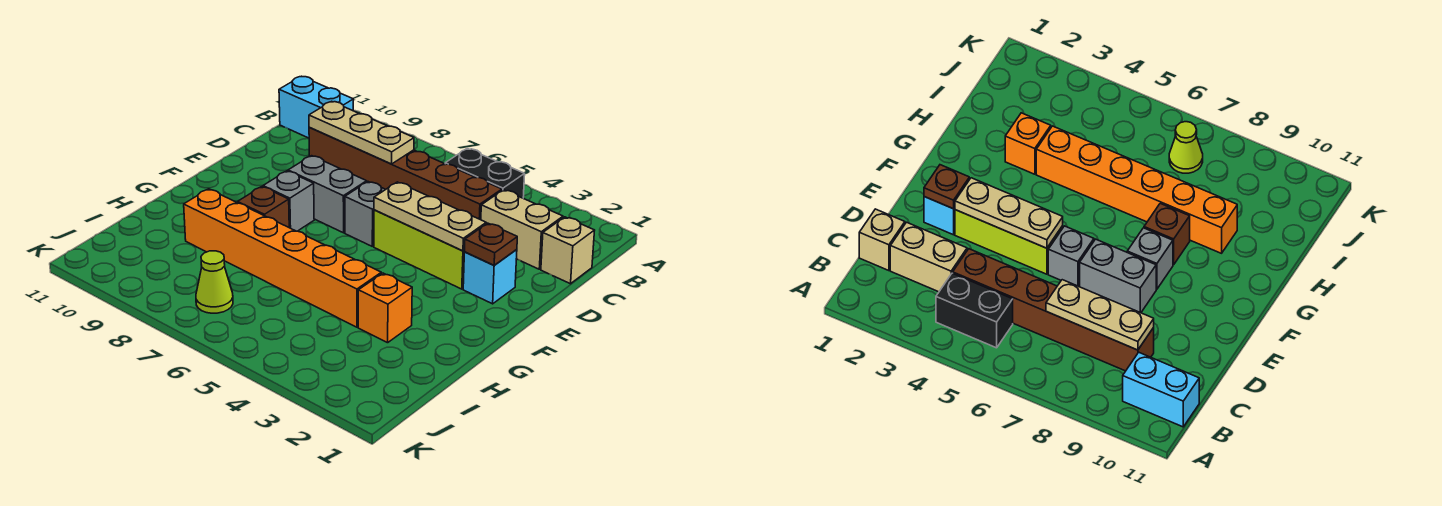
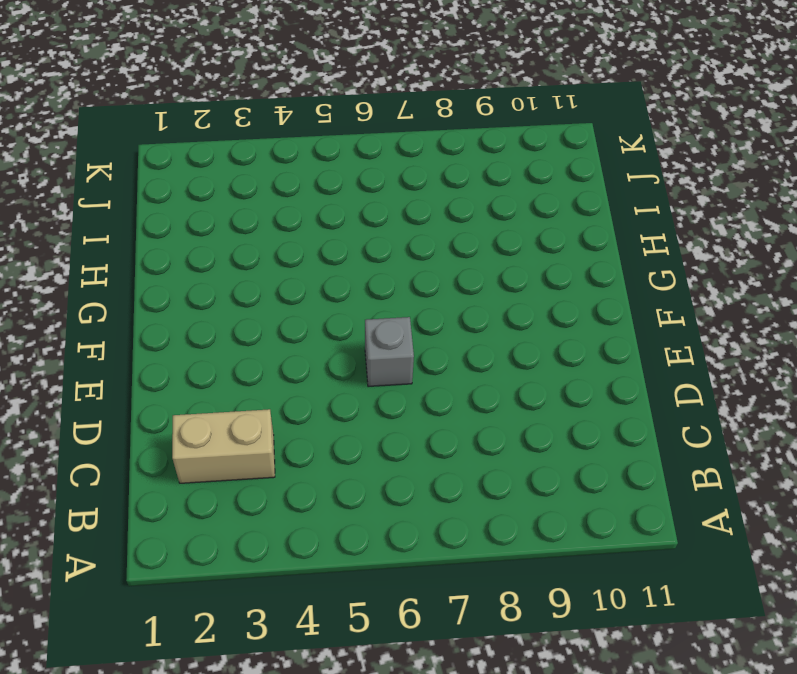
none -> black 1x2 brick [445,149,525,198]
none -> cyan 1x2 brick [279,76,354,138]
none -> tan 1x1 brick [541,217,595,284]

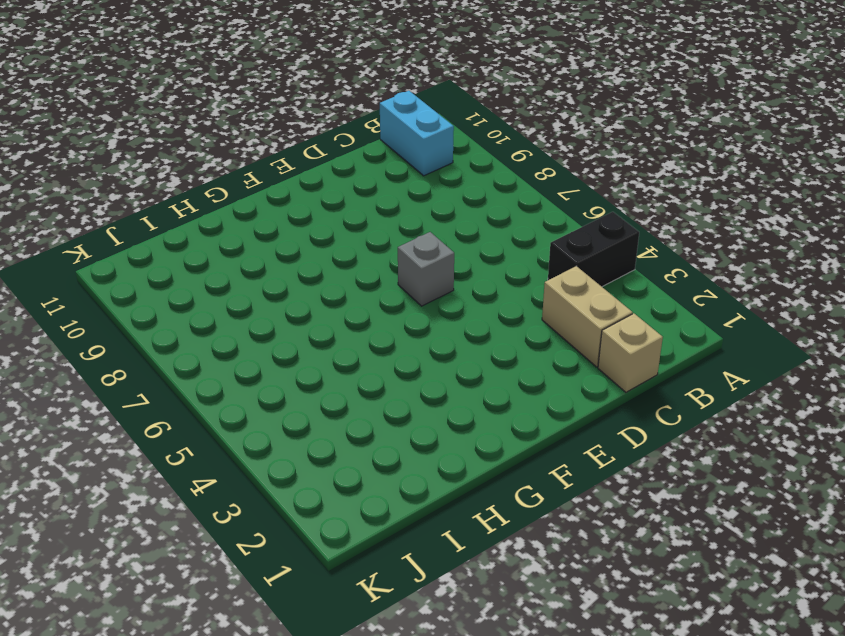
black 1x2 brick [548,212,639,287] -> black 1x2 brick turned to [445,149,525,198]
none -> brown 1x6 brick [309,127,502,220]
none -> cyan 1x1 brick [463,250,517,304]
none -> lime 1x3 brick [374,210,465,289]

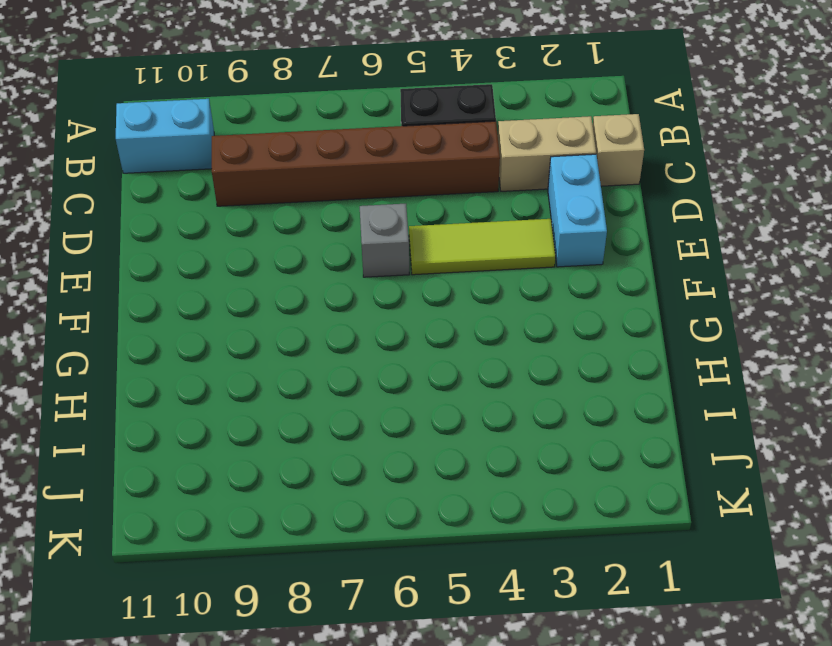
cyan 1x2 brick [548,154,607,267] -> cyan 1x1 brick [463,250,517,304]
lime 1x3 tile [409,219,556,275] -> lime 1x3 brick [374,210,465,289]
none -> grey 1x2 brick [288,156,367,233]
none -> grey 1x1 brick [263,171,314,231]
none -> brown 1x1 brick [238,187,289,227]

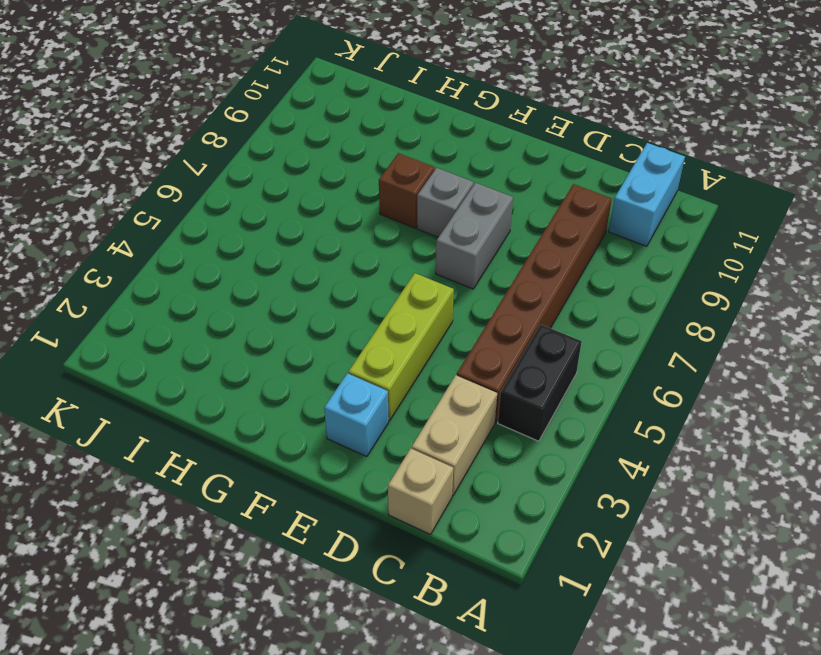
none -> grey 1x1 brick [345,182,386,246]
none -> orange 1x1 brick [358,273,412,343]
none -> orange 1x6 brick [184,189,381,327]

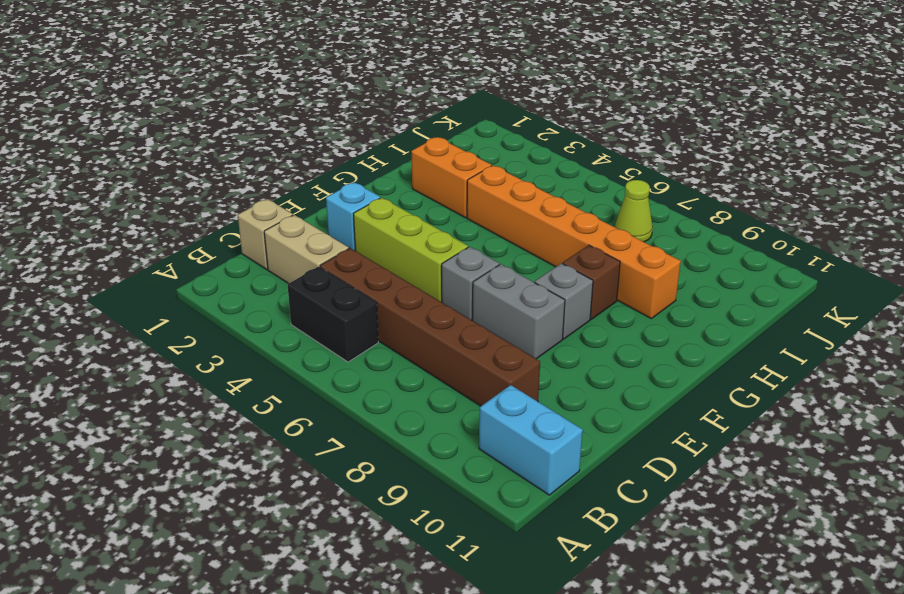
orange 1x2 brick [411,137,491,218] -> orange 1x1 brick [358,273,412,343]
none -> tan 1x3 plate [309,101,414,164]
none -> brown 1x1 plate [464,223,517,265]
none -> tan 1x3 plate [374,182,486,251]

